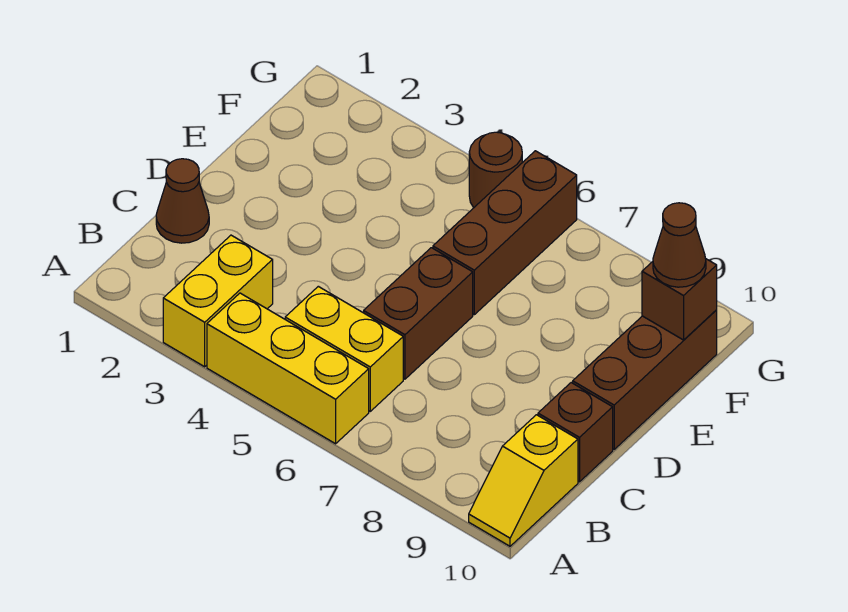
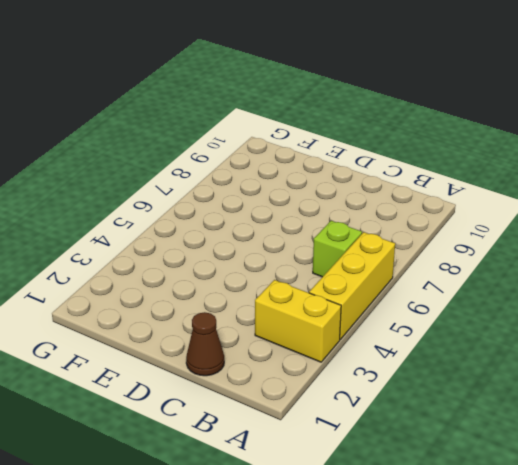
lime 1x1 brick [313,221,362,277] -> yellow 1x2 brick [285,286,403,411]
none -> yellow 1x2 slope [469,415,578,546]
none -> brown 1x2 brick [364,248,473,379]
none -> brown 1x1 brick [538,383,613,482]

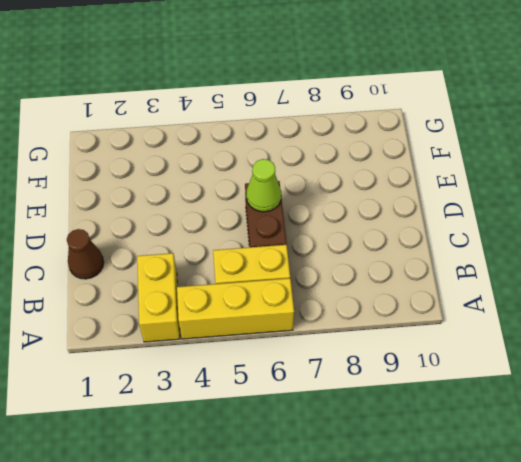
lime 1x1 cone [246,159,281,212] -> none
none -> yellow 1x2 slope [469,415,578,546]
none -> brown 1x1 brick [538,383,613,482]
none -> brown 1x3 brick [573,310,717,449]

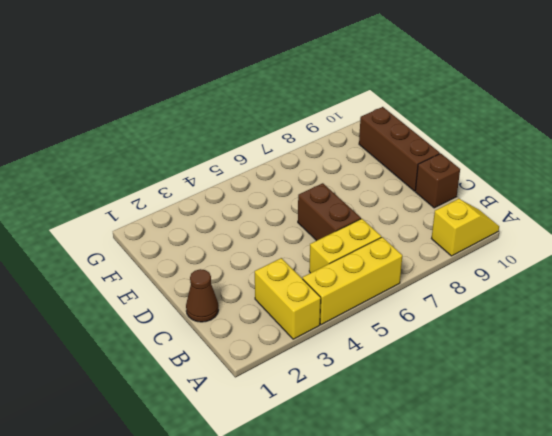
yellow 1x2 slope [432,199,499,256] -> yellow 1x2 slope turned to [469,415,578,546]
none -> brown 1x3 brick [433,151,577,315]
none -> brown 1x1 round brick [469,132,522,207]
none -> brown 1x1 brick [642,259,717,340]

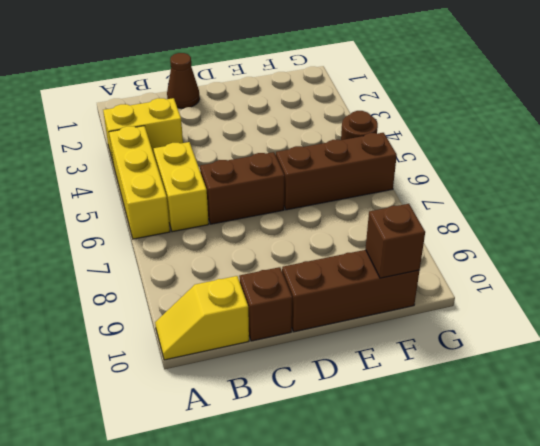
none -> brown 1x1 cone [653,203,706,287]

